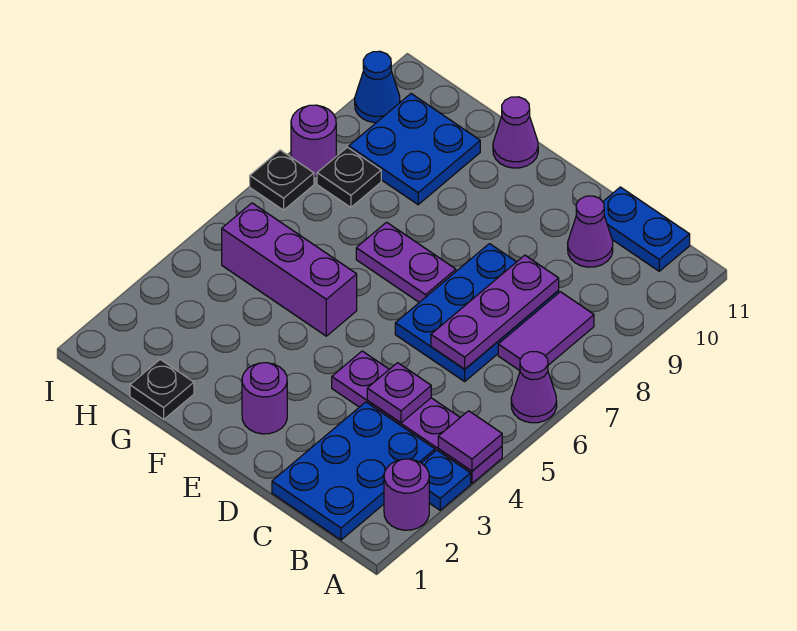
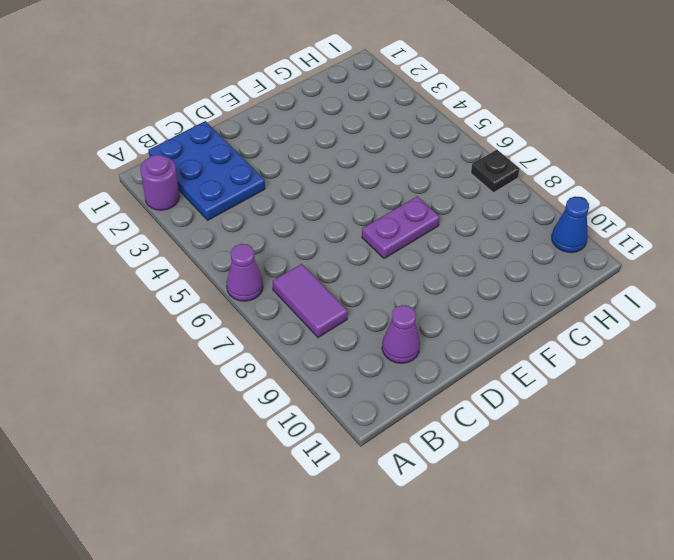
none -> blue 1x1 plate [422,450,471,510]
none -> purple 1x4 plate [332,351,502,483]
none -> blue 1x2 plate [603,187,690,271]

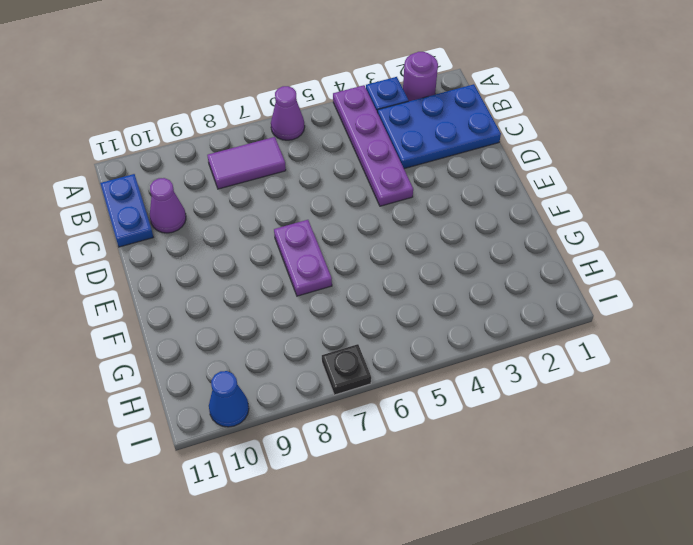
none -> blue 2x3 plate [395,244,559,381]
none -> purple 1x1 round brick [242,363,287,434]
none -> purple 1x3 brick [222,203,357,336]

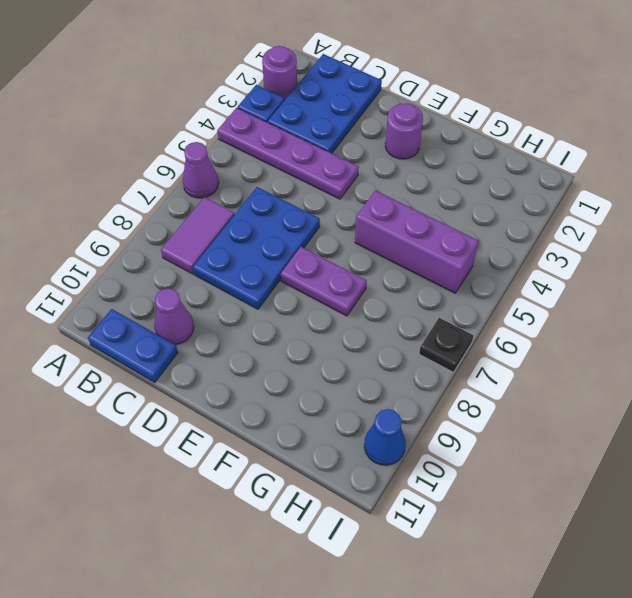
none -> purple 1x1 cone [493,97,538,168]
none -> black 1x1 plate [130,359,194,419]
none -> blue 2x2 plate [349,94,480,205]

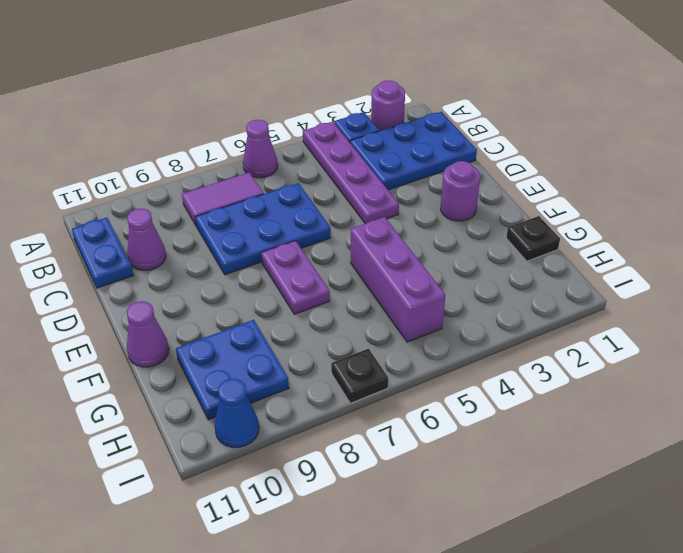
none -> black 1x1 plate [317,147,381,207]
none -> purple 1x1 round brick [291,105,336,176]
none -> purple 1x1 tile [438,411,502,471]

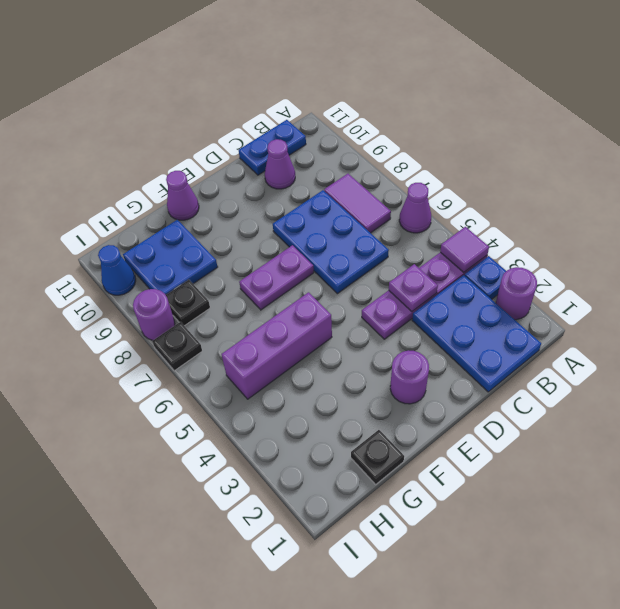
none -> purple 1x3 plate [431,255,559,369]

